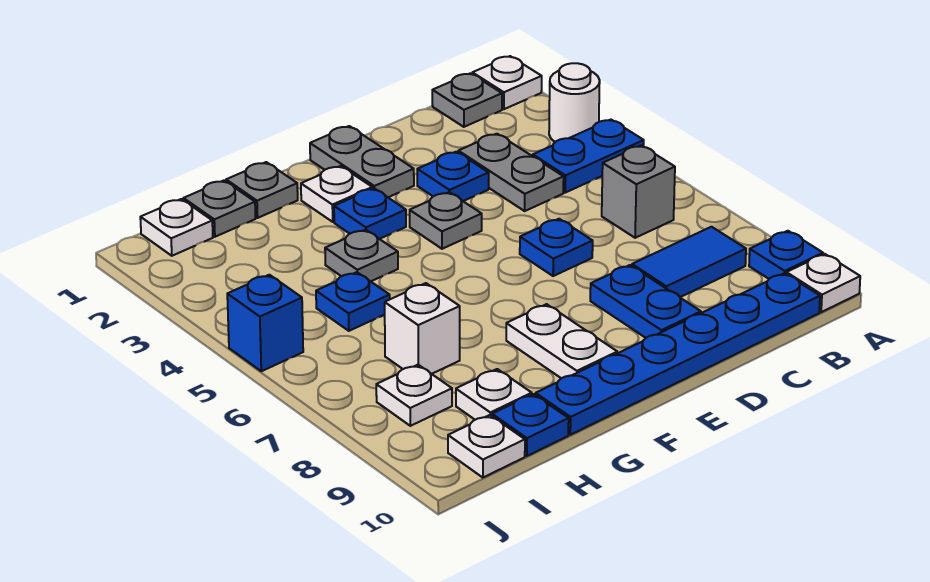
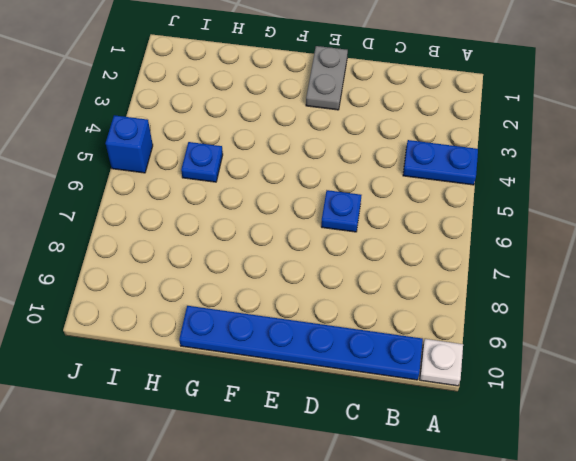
none -> white 1x1 plate [472,56,542,109]
none -> white 1x1 round brick [549,63,600,142]
none -> blue 1x1 plate [749,231,823,279]

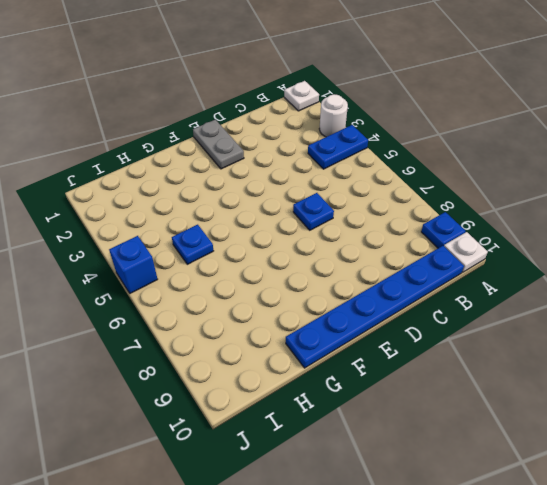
none -> grey 1x1 plate [432,73,502,127]
none -> grey 1x1 brick [602,146,675,238]
none -> blue 1x2 tile [632,227,746,297]

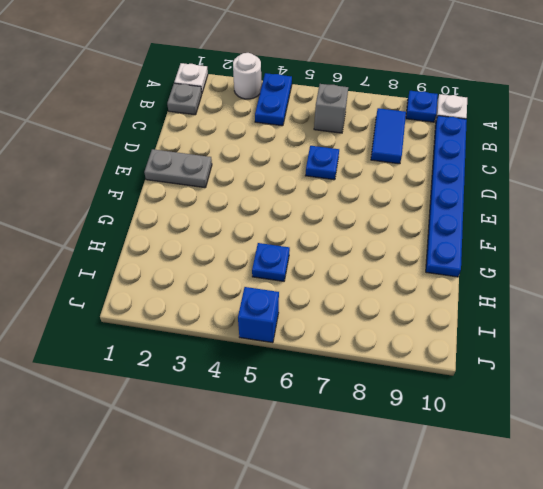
none -> grey 1x2 plate [458,134,564,211]
none -> blue 1x1 plate [417,152,489,201]
none -> blue 1x2 plate [590,265,701,338]

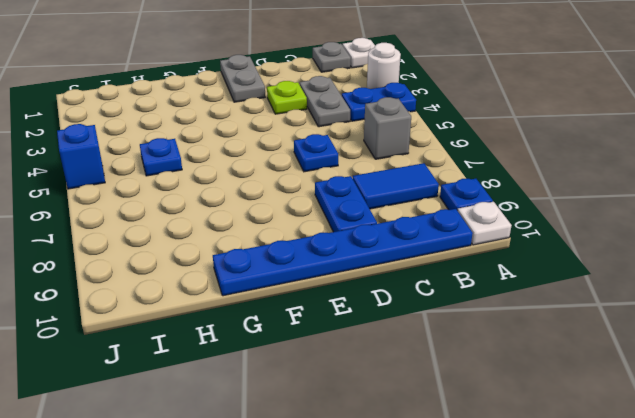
lime 1x1 plate [267,81,307,114] -> blue 1x1 plate [417,152,489,201]
none -> grey 1x1 plate [410,192,482,249]
none -> white 1x1 plate [301,166,372,222]
none -> blue 1x1 plate [334,188,406,239]

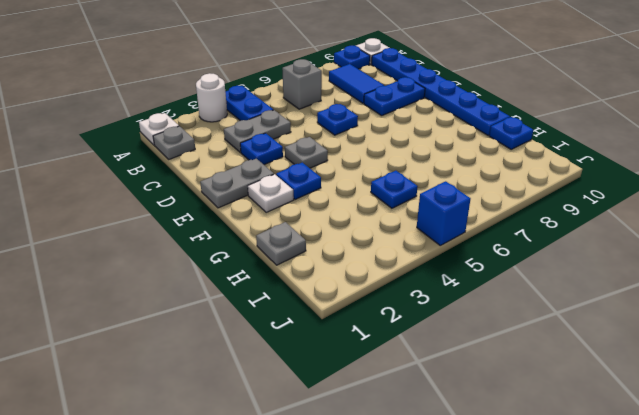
none -> white 1x2 plate [506,304,617,378]
none -> grey 1x1 plate [226,162,298,218]
none -> grey 1x1 plate [325,230,398,281]

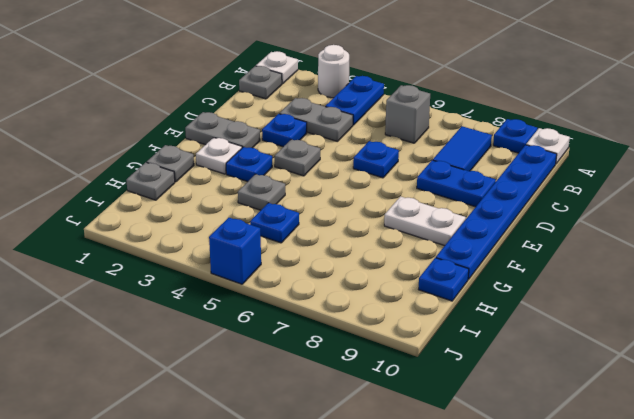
none -> white 1x1 brick [385,283,460,374]
none -> white 1x1 plate [456,369,532,420]
none -> white 1x1 plate [140,199,213,256]

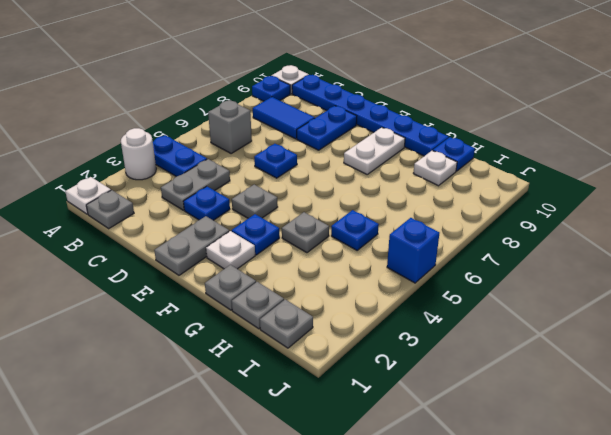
grey 1x1 plate [260,299,313,348] -> white 1x1 plate [140,199,213,256]
none -> white 1x1 brick [385,283,460,374]
none -> white 1x1 plate [376,365,452,426]
none -> white 1x1 plate [448,415,525,478]

